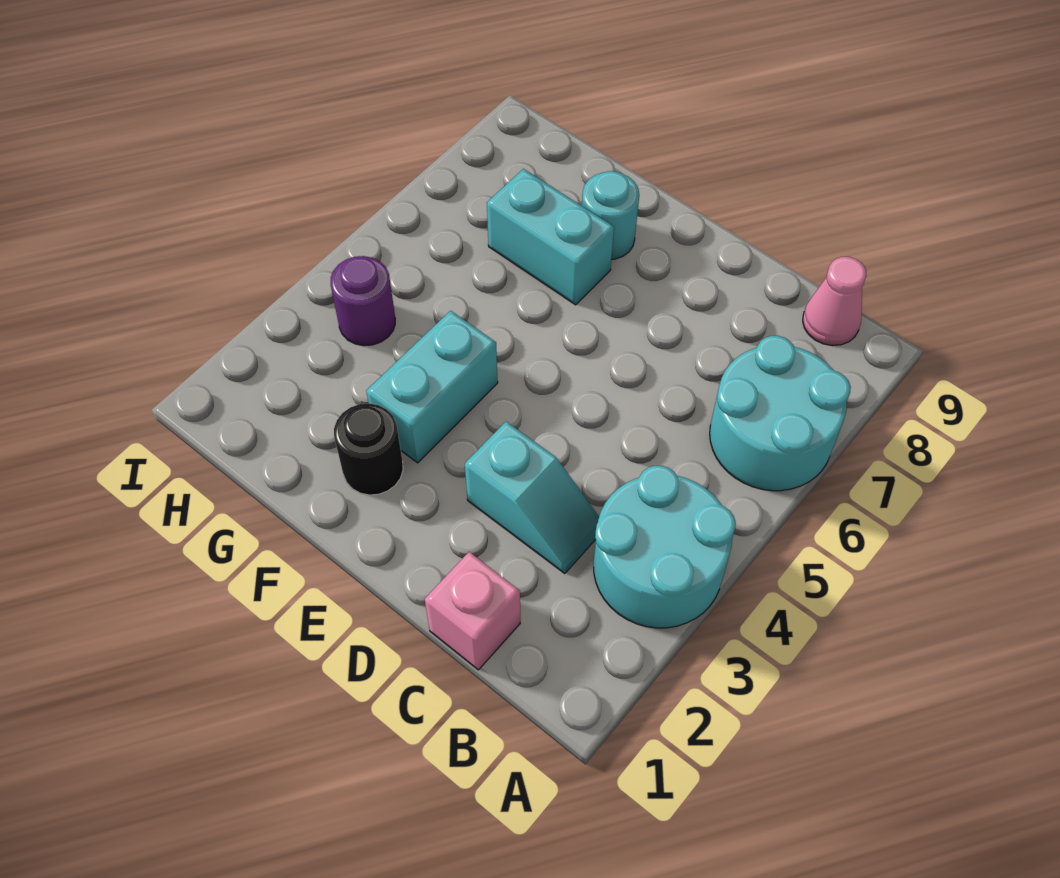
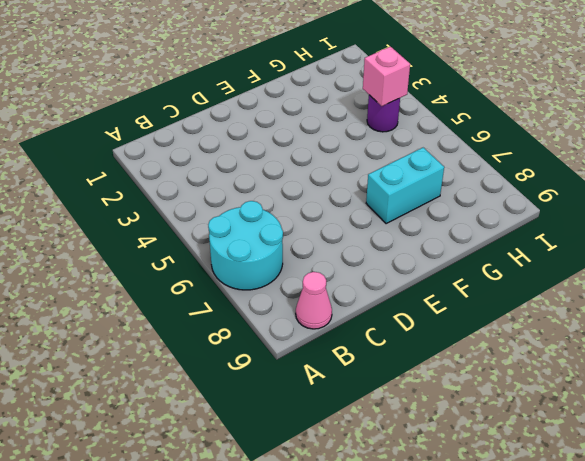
pink 1x1 brick [363,47,410,106] -> pink 1x1 brick moved to [425,552,520,670]
none -> cyan 2x2 round brick [594,466,736,628]
none -> cyan 1x2 slope [465,422,599,574]

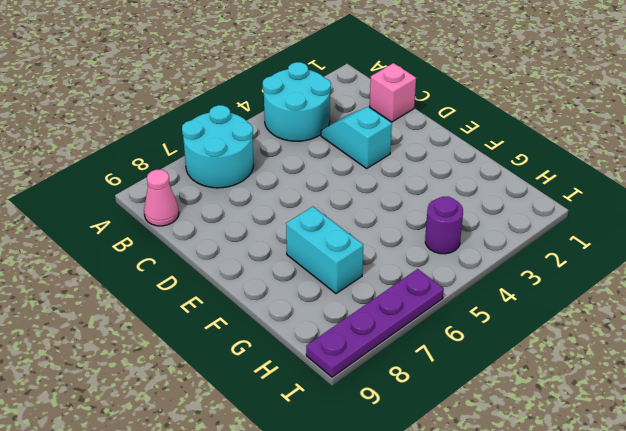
purple 1x4 plate [306,269,444,377] -> none
none -> black 1x1 round brick [334,403,403,495]
none -> cyan 1x2 brick [366,311,498,463]

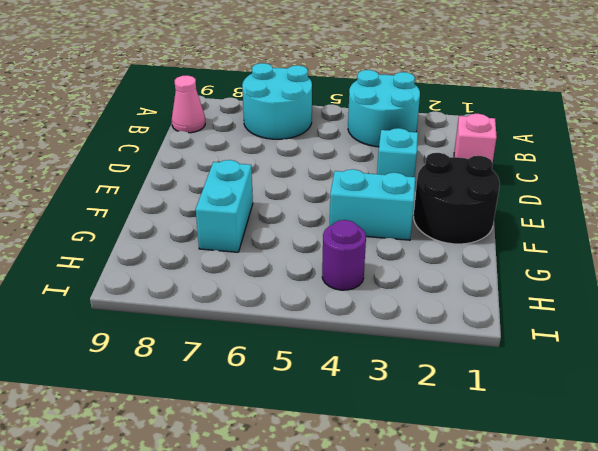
black 2x2 round brick [414,153,500,244] -> black 1x1 round brick [334,403,403,495]
none -> cyan 1x1 round brick [582,171,639,259]

